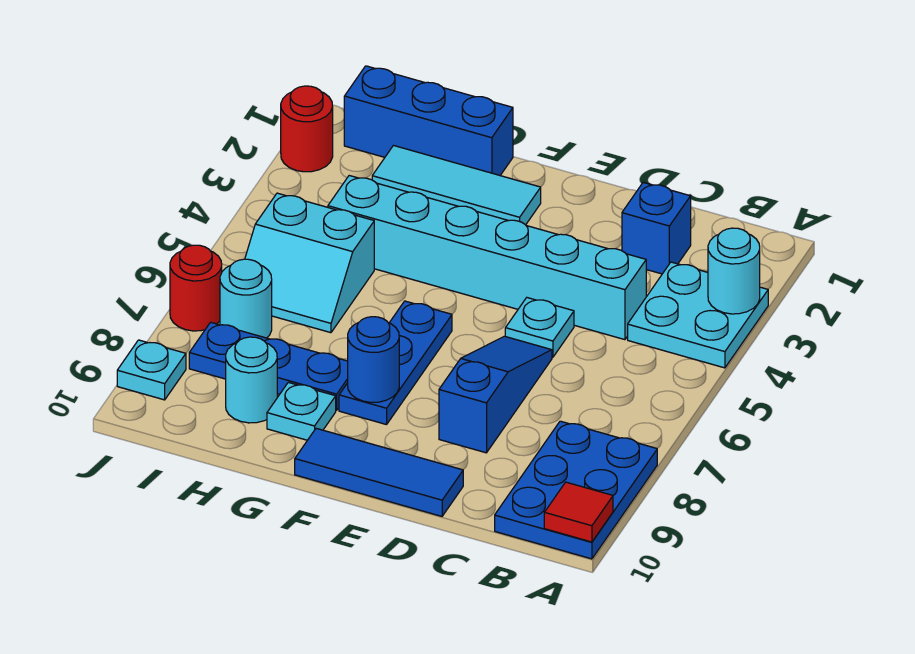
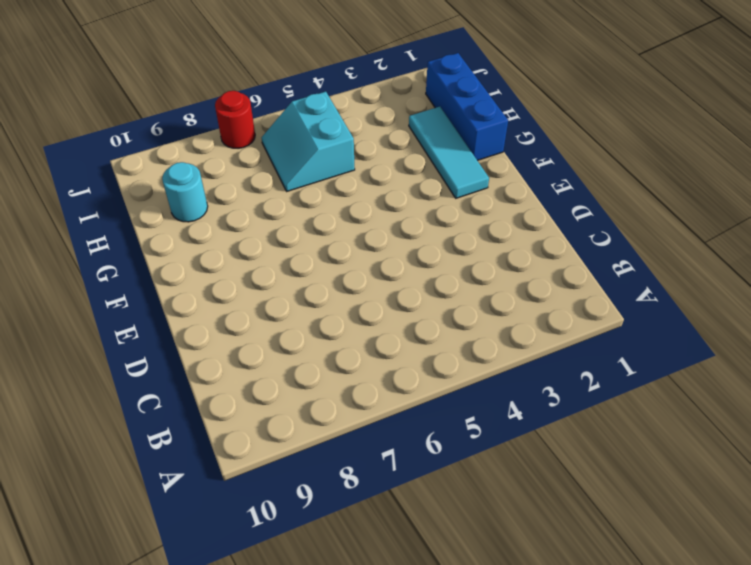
none -> cyan 2x2 plate [628,262,768,368]
none -> blue 2x3 plate [495,421,657,559]
none -> blue 1x1 brick [622,182,691,274]

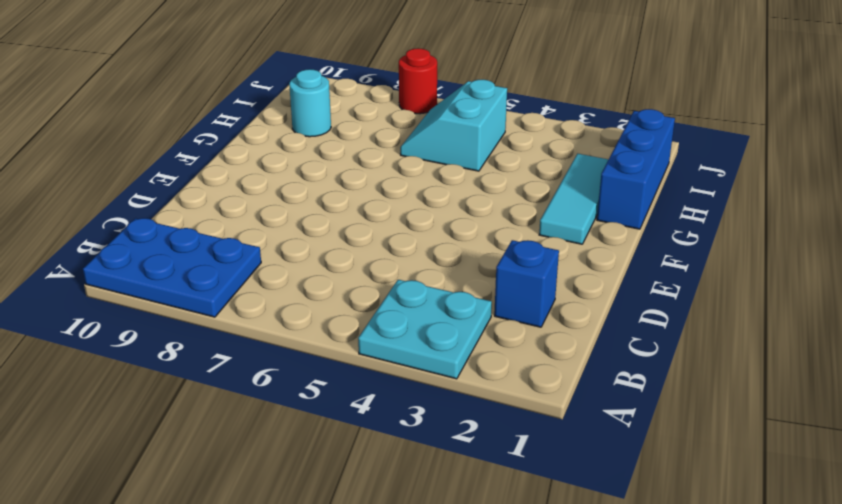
none -> cyan 1x6 brick [328,176,646,340]
none -> cyan 1x1 plate [505,298,574,357]
none -> blue 1x3 slope [439,336,552,453]

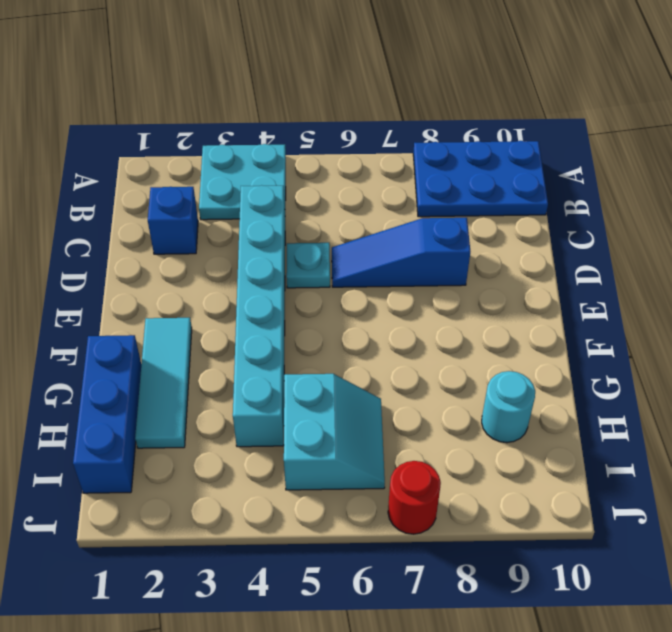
none -> blue 1x3 tile [295,428,463,516]
none -> blue 1x3 plate [339,301,452,425]
none -> blue 1x3 plate [189,322,348,410]

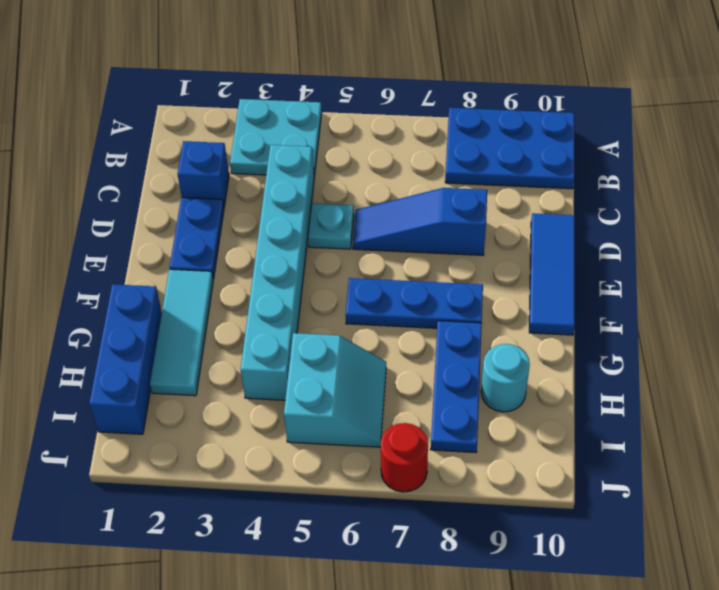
blue 1x2 plate [169,197,224,279] -> none
none -> cyan 1x1 plate [267,382,336,440]
none -> cyan 1x1 round brick [220,259,272,338]
none -> red 1x1 round brick [281,86,333,172]

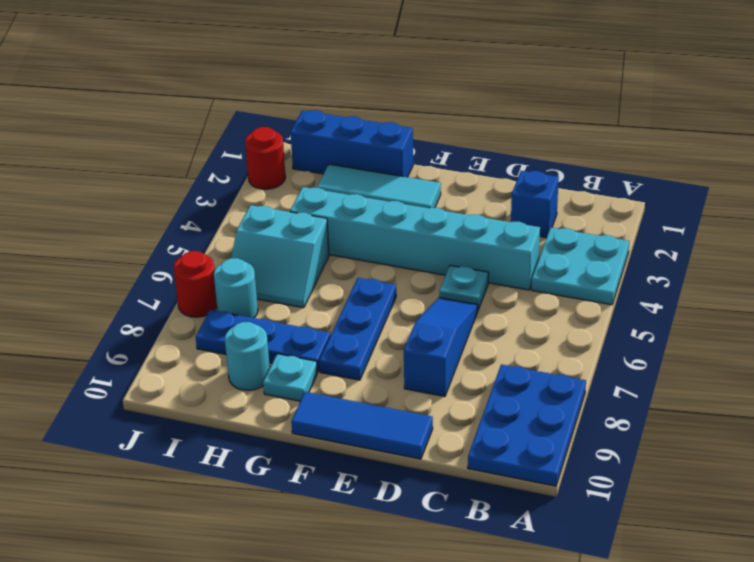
none -> cyan 1x1 plate [117,340,186,400]
none -> cyan 1x1 round brick [708,228,760,314]
none -> red 1x1 tile [544,482,613,542]

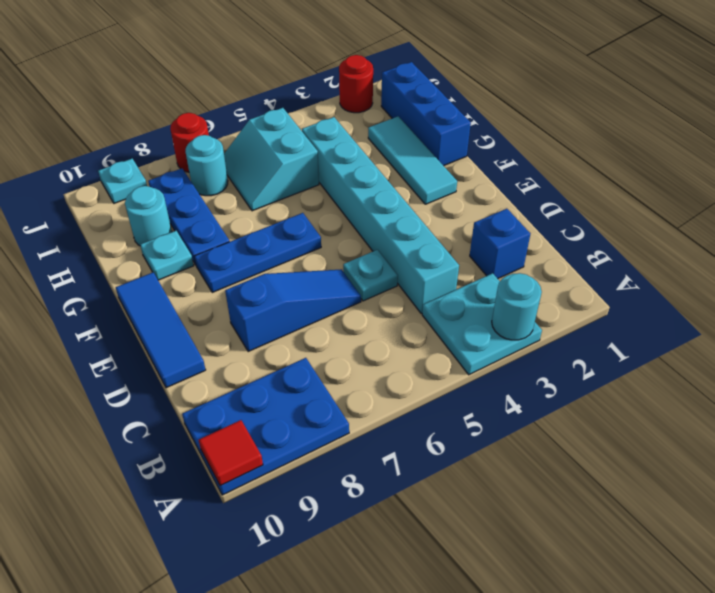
none -> blue 1x1 round brick [348,317,399,402]

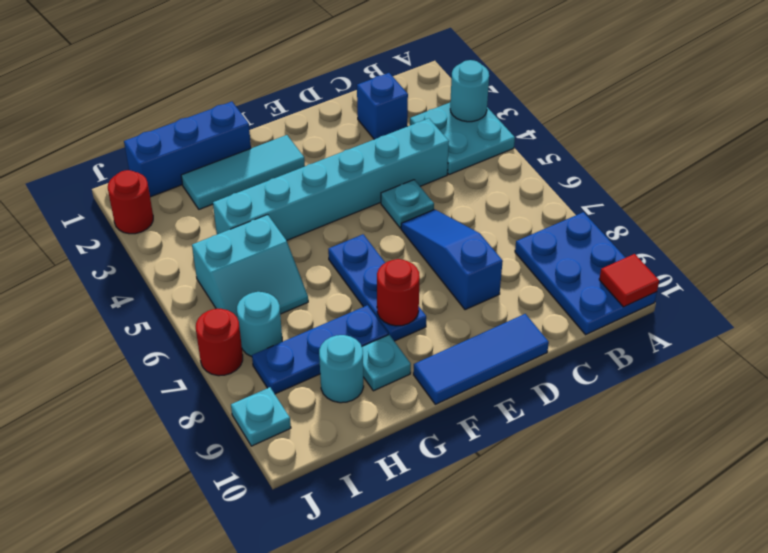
red 1x1 round brick [377,259,420,326] -> blue 1x1 round brick [348,317,399,402]

